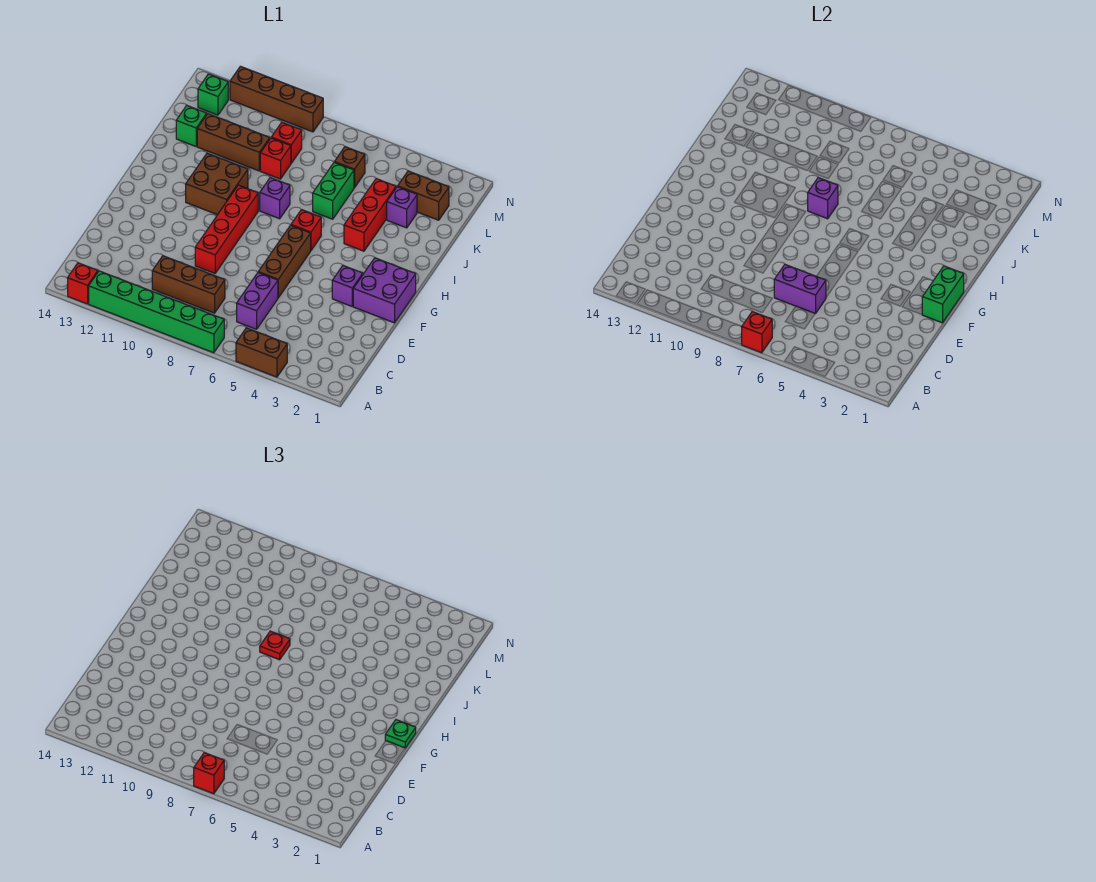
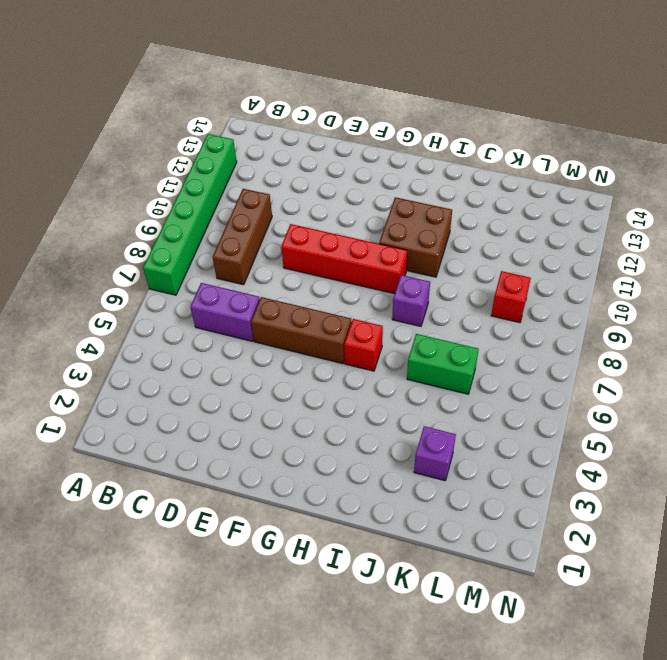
none -> brown 1x2 brick [236,328,287,377]
none -> red 1x1 brick [68,263,98,304]
none -> purple 2x2 brick [353,258,416,323]
none -> purple 1x1 brick [332,266,363,306]

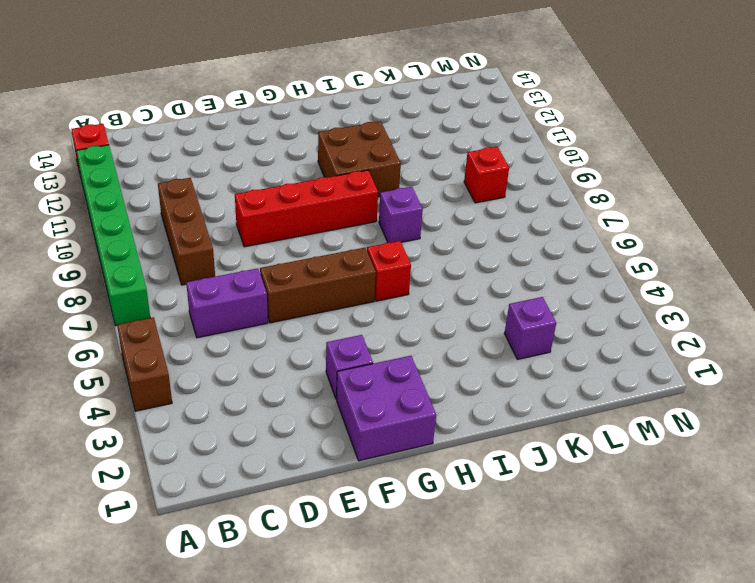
none -> red 1x3 brick [344,179,396,251]
none -> green 1x2 brick [313,162,354,219]
none -> red 1x1 brick [260,138,291,179]
none -> brown 1x3 brick [197,114,270,171]

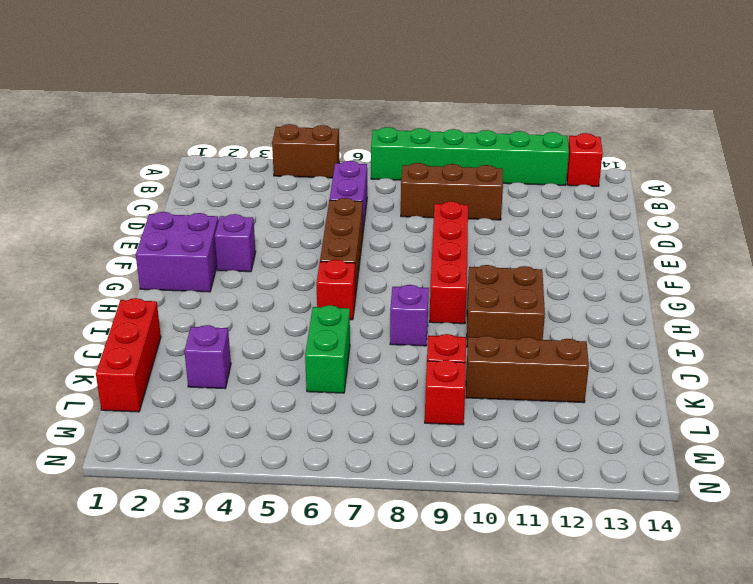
red 1x3 brick [96,298,161,412] -> red 1x3 brick moved to [344,179,396,251]
none -> green 1x1 brick [176,105,207,146]
none -> brown 1x2 brick [398,171,449,220]
none -> brown 1x1 brick [335,147,365,188]
none -> green 1x1 brick [198,74,228,115]

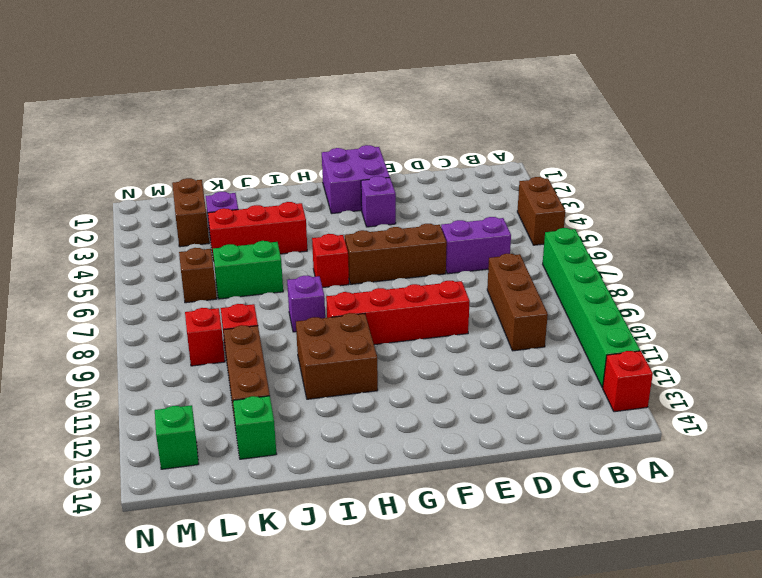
none -> brown 1x4 brick [230,66,323,132]
none -> red 1x1 brick [742,312,772,353]
none -> purple 1x2 brick [774,265,826,314]
none -> green 1x2 brick [922,266,964,323]

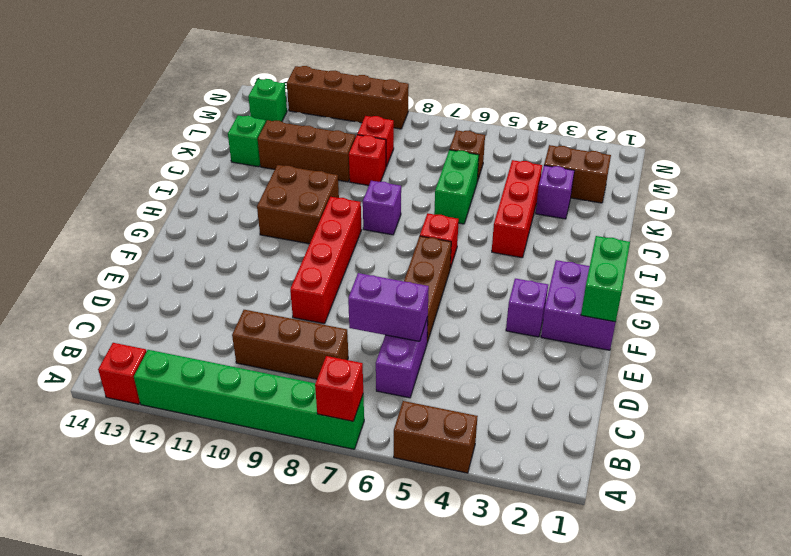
none -> purple 1x1 brick [808,178,838,219]
none -> red 1x1 brick [194,753,224,794]
none -> green 1x1 plate [385,720,416,748]
none -> red 1x1 plate [260,631,290,660]

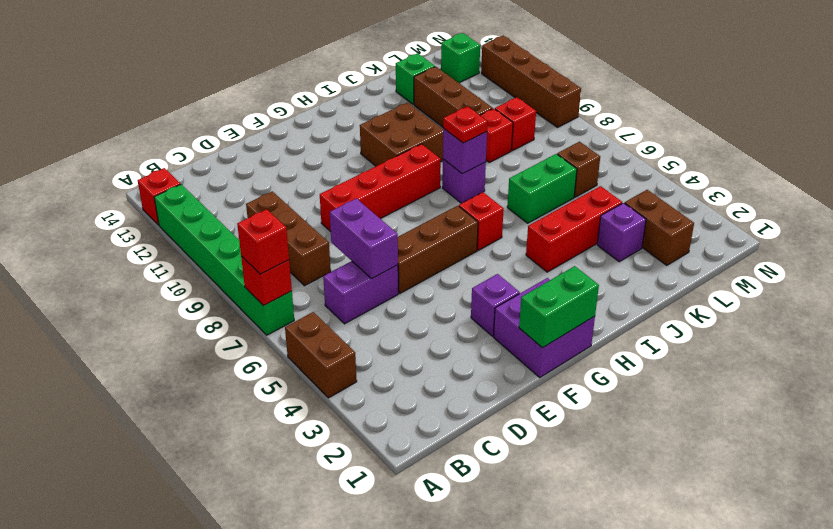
none -> green 1x1 plate [385,720,416,748]

